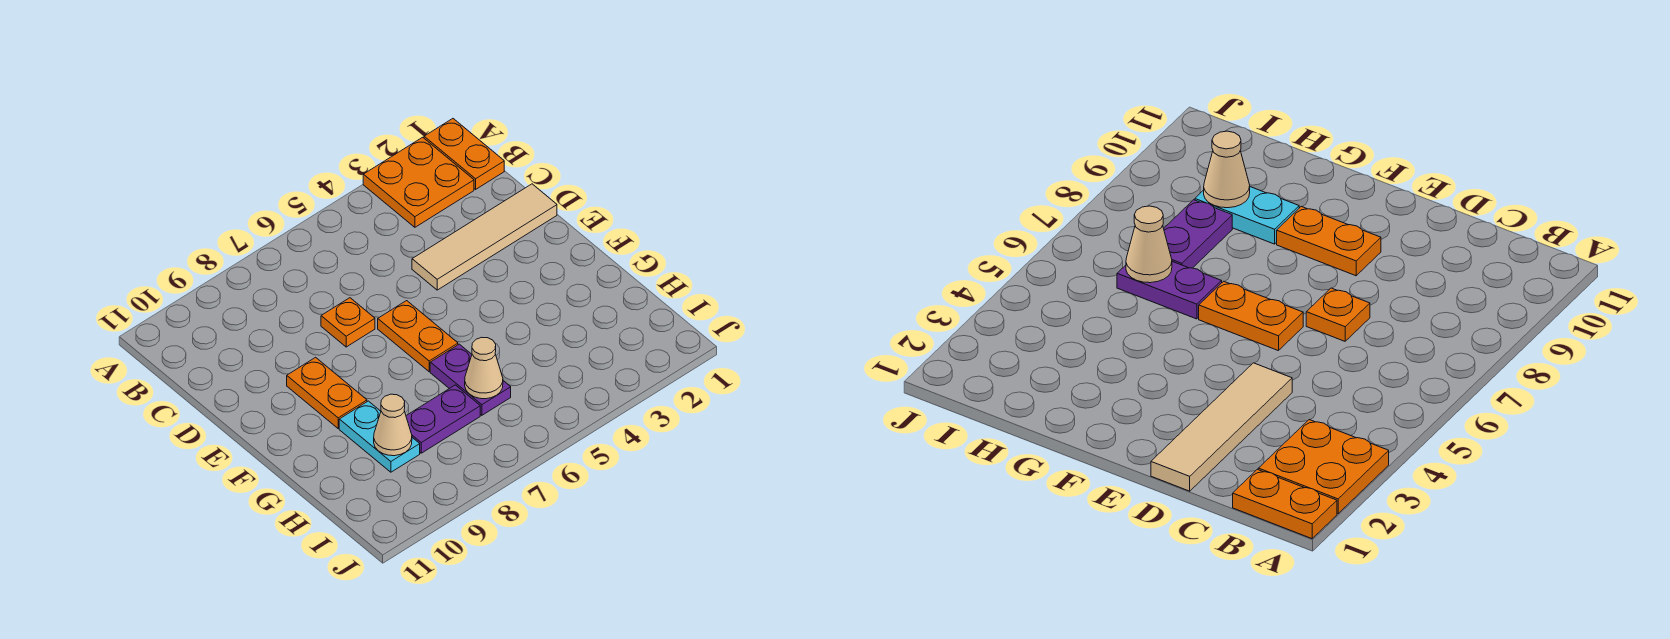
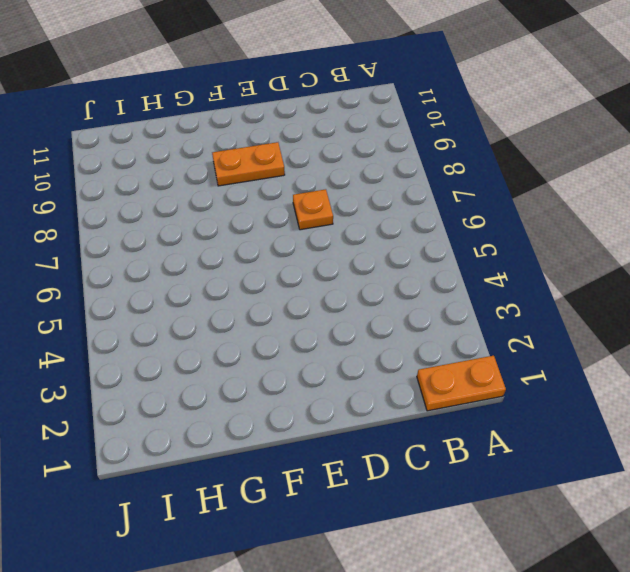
none -> orange 2x2 plate [363,137,474,227]
none -> tan 1x4 tile [412,184,557,290]

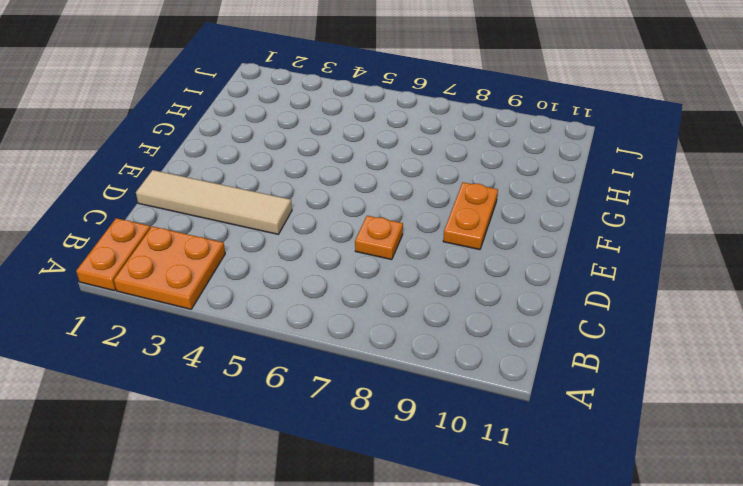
none -> orange 1x2 plate [378,301,458,372]
none -> purple 1x2 plate [430,344,511,415]

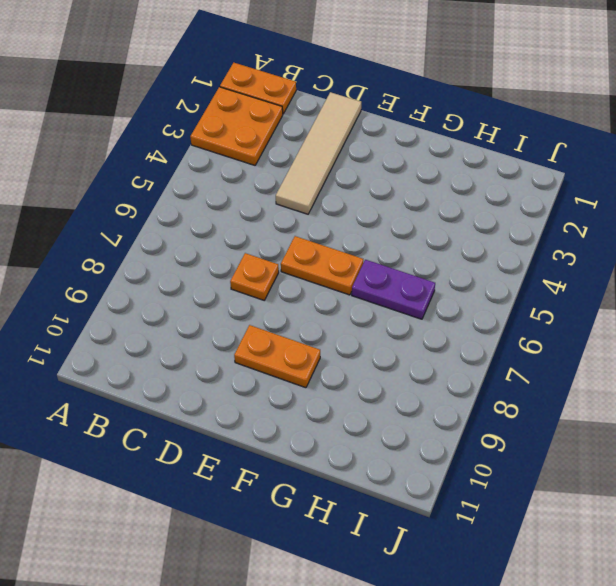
none -> cyan 1x2 plate [339,401,420,472]
none -> purple 1x2 plate [406,385,480,453]

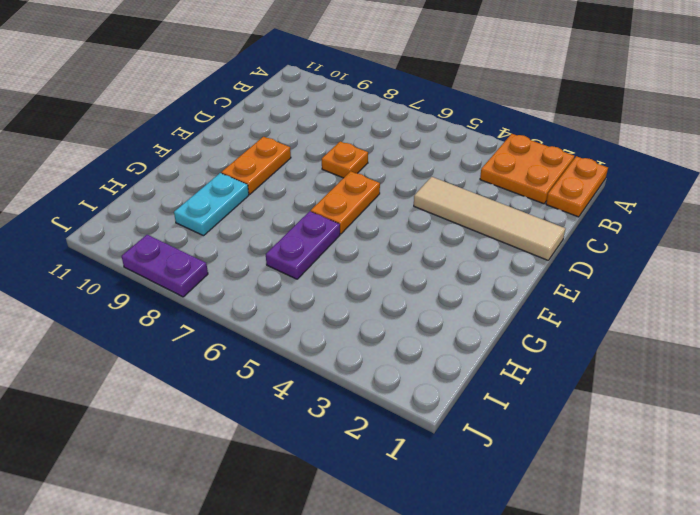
purple 1x2 plate [121,235,208,297] -> purple 1x2 plate moved to [406,385,480,453]
none -> tan 1x1 cone [465,337,503,399]
none -> tan 1x1 cone [374,394,412,456]

